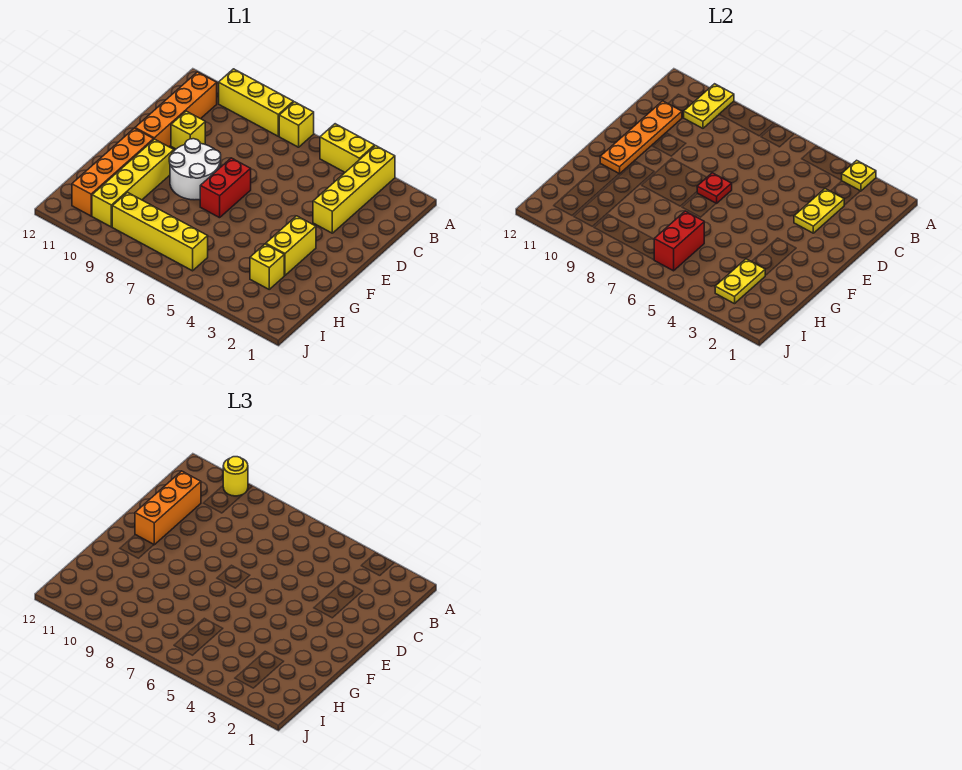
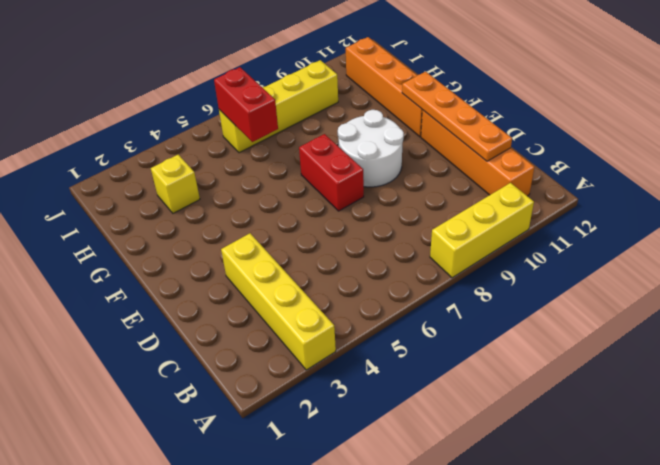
none -> yellow 1x2 brick [320,124,375,172]
none -> yellow 1x1 brick [279,102,314,147]
none -> yellow 1x1 brick [171,111,205,149]

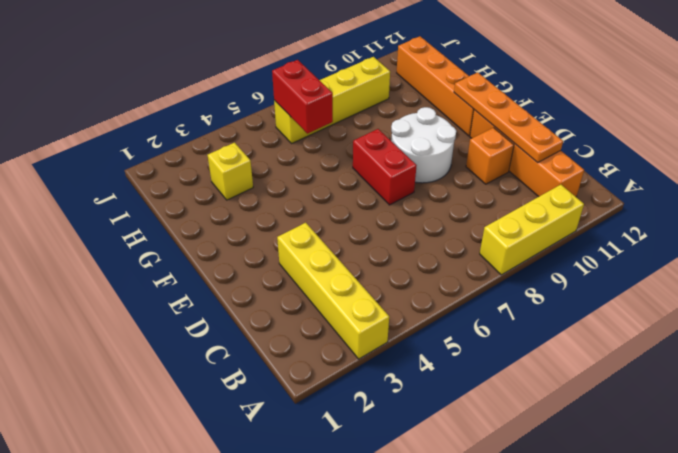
orange 1x1 brick [466,128,514,184] -> yellow 1x1 brick [171,111,205,149]
none -> yellow 1x2 brick [320,124,375,172]
none -> yellow 1x1 brick [279,102,314,147]
none -> yellow 1x2 brick [266,216,316,275]

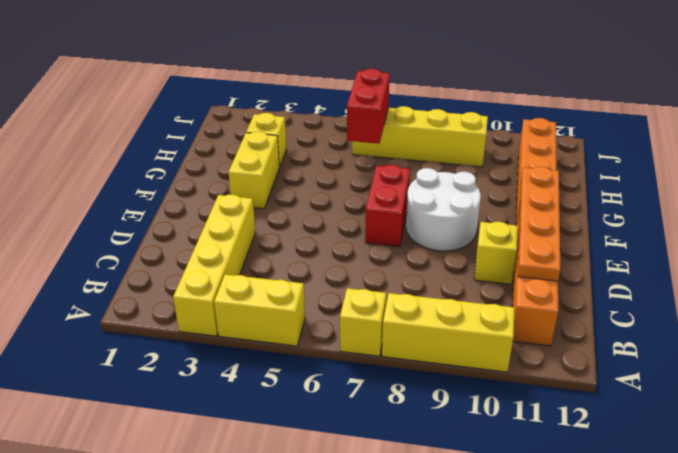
none -> yellow 1x4 brick [92,139,174,227]
none -> yellow 1x1 plate [842,160,876,191]
none -> yellow 1x2 plate [683,84,734,128]

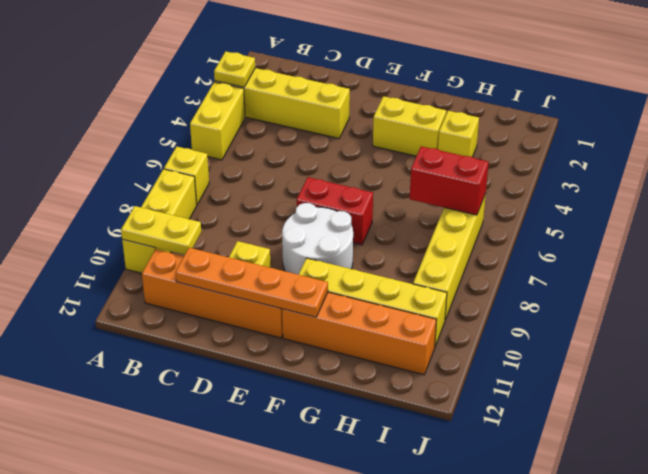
none -> yellow 1x2 plate [794,189,844,233]
none -> red 1x1 plate [697,173,732,203]
none -> yellow 1x2 plate [715,259,765,304]

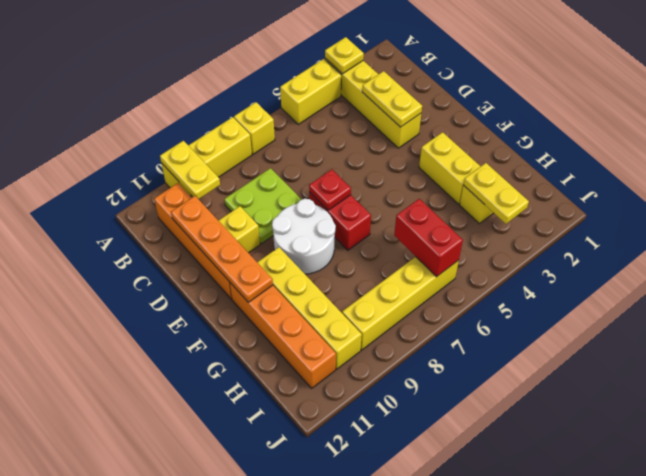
lime 2x2 plate [224,168,302,244] -> none
none -> yellow 1x1 round brick [223,457,248,496]
none -> orange 1x3 brick [135,471,201,545]

